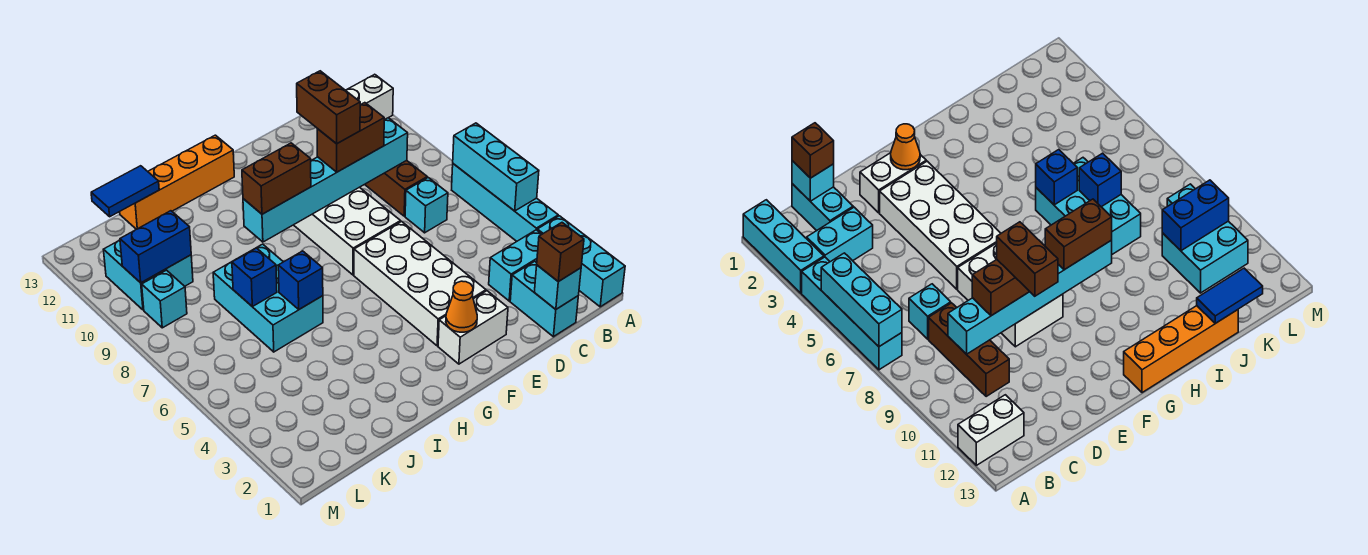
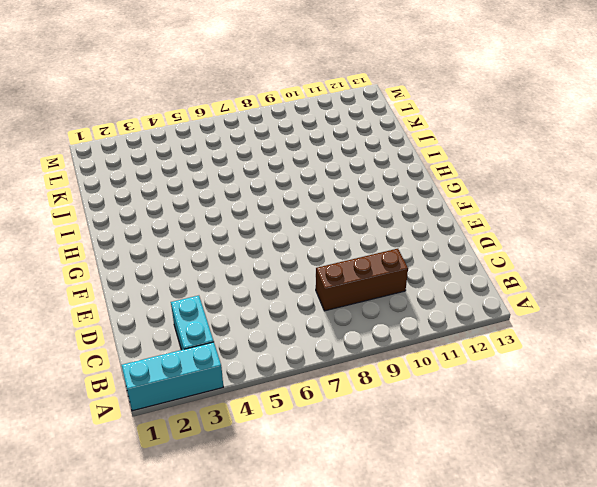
none -> cyan 1x4 brick [452,164,558,241]
none -> white 1x2 brick [346,74,393,120]
none -> cyan 1x2 brick [510,261,578,337]

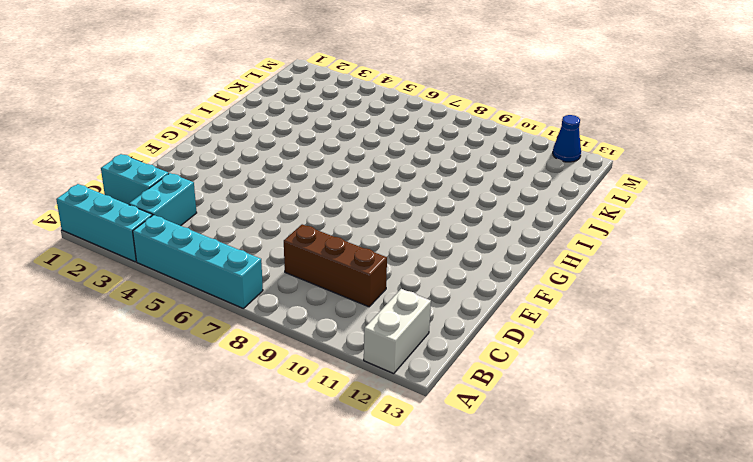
blue 1x1 cone [553,115,581,162] -> none
none -> cyan 1x1 brick [405,178,448,233]
none -> white 1x2 brick [438,291,508,364]
none -> white 2x4 brick [354,221,486,346]

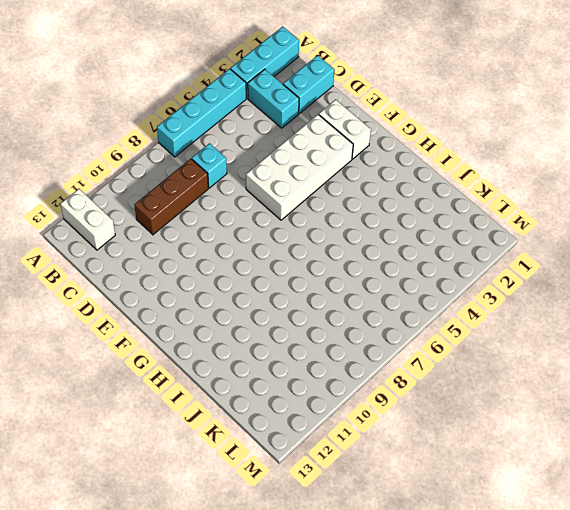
none -> white 2x3 brick [294,187,401,275]
none -> orange 1x4 brick [120,135,234,229]
none -> cyan 2x3 brick [213,244,323,352]

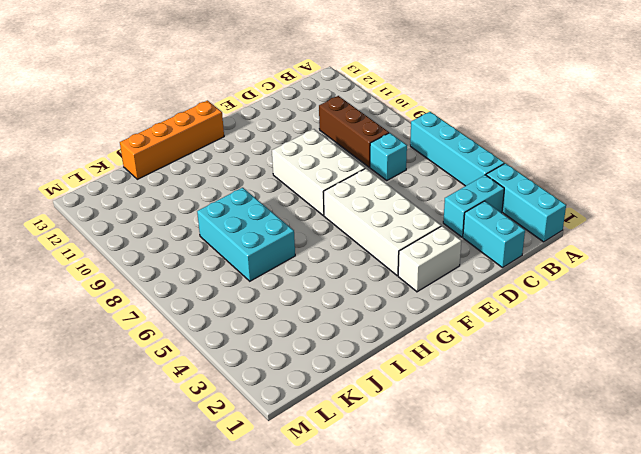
none -> white 1x2 brick [346,74,393,120]
none -> cyan 2x2 brick [104,240,193,310]
none -> cyan 1x1 brick [142,270,187,328]

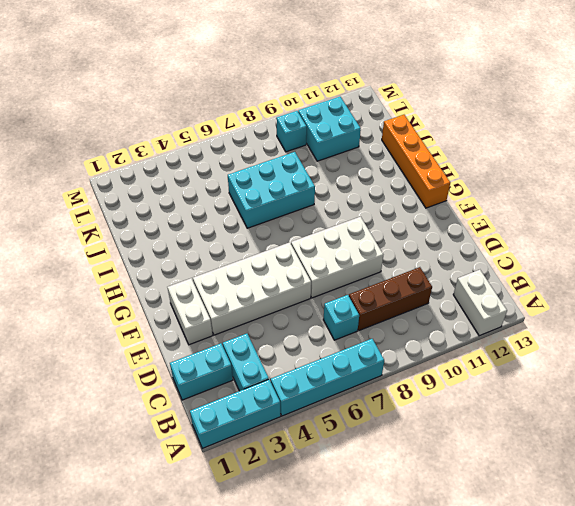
none -> cyan 1x3 brick [453,123,539,211]
none -> cyan 1x1 brick [534,265,581,309]
none -> cyan 1x6 brick [243,118,408,242]

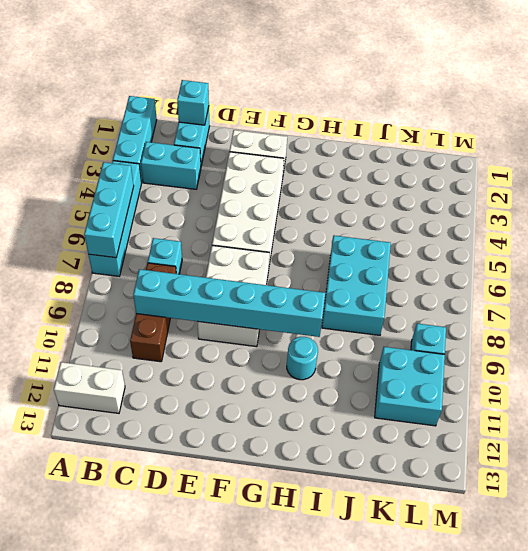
cyan 1x1 round brick [287,337,318,380] -> none
none -> orange 1x4 brick [120,135,234,229]
none -> orange 1x1 cone [446,281,477,332]
none -> blue 1x1 brick [278,251,323,309]

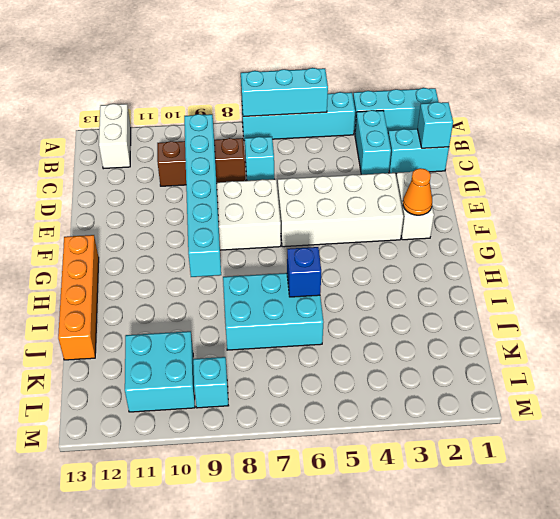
none -> blue 1x1 brick [232,248,277,307]
none -> blue 1x2 tile [91,166,159,217]
none -> blue 1x2 brick [120,211,191,283]

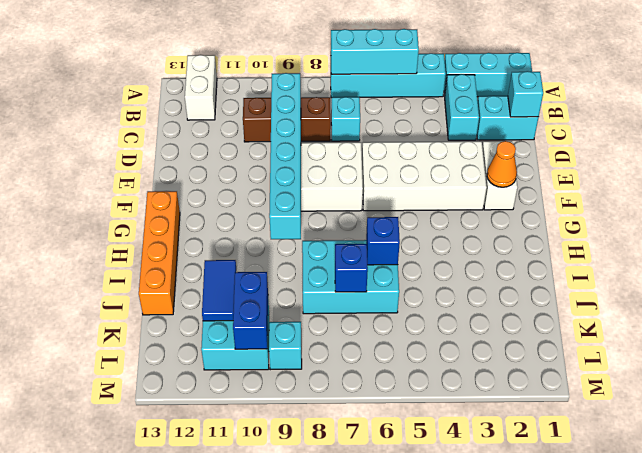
blue 1x2 tile [202,260,236,321] -> blue 1x2 tile moved to [91,166,159,217]
none -> brown 1x1 brick [537,223,584,282]
none -> brown 1x2 brick [317,103,384,172]
none -> brown 1x2 brick [242,143,311,214]

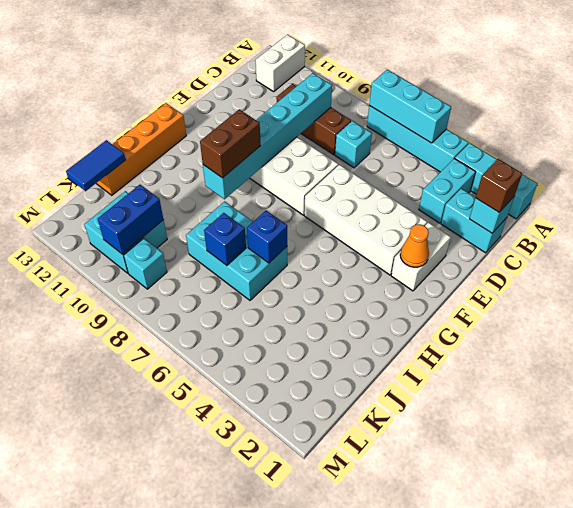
none -> brown 1x2 brick [317,103,384,172]
none -> brown 1x2 brick [297,71,360,144]

